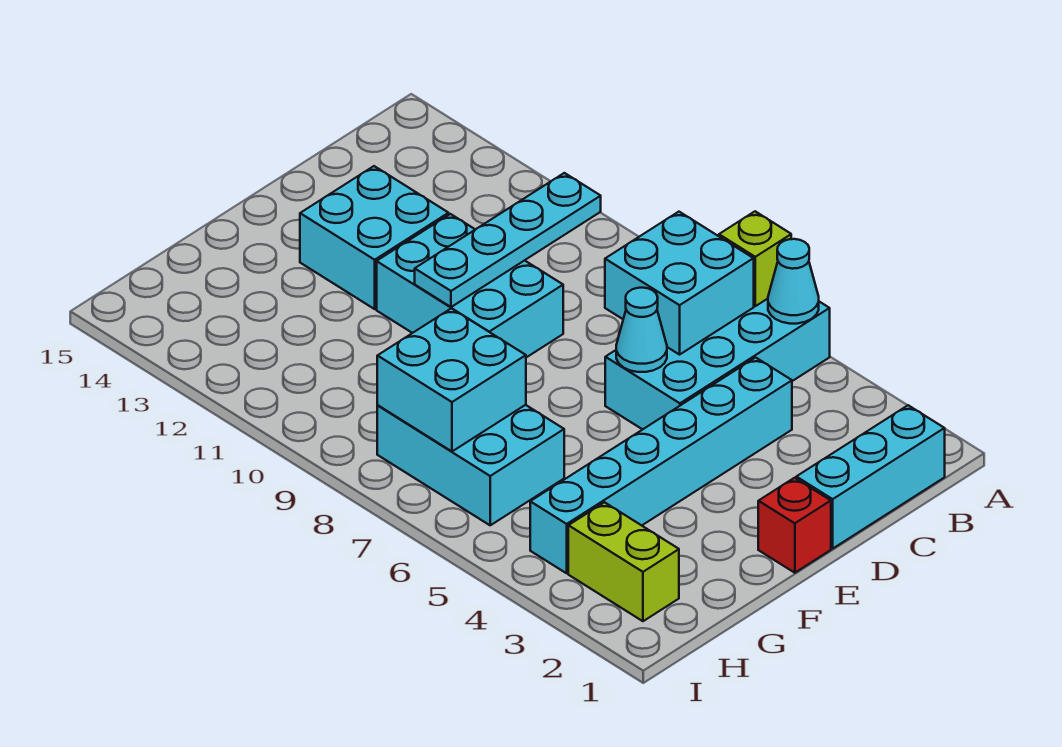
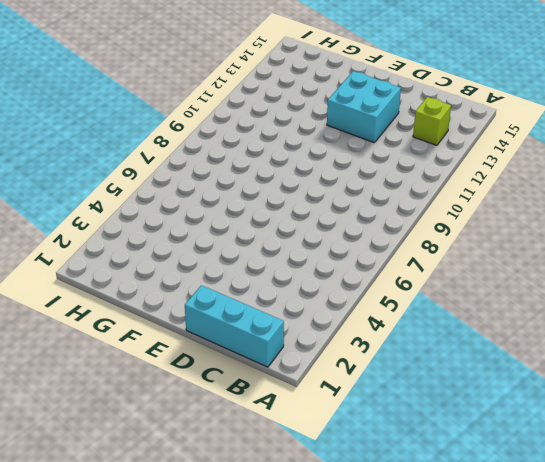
lime 1x1 brick [413,97,451,145] -> lime 1x1 brick moved to [719,211,791,306]
none -> cyan 2x4 brick [605,299,830,429]
none -> cyan 1x6 brick [530,358,792,573]
none -> cyan 2x3 brick [377,214,563,357]

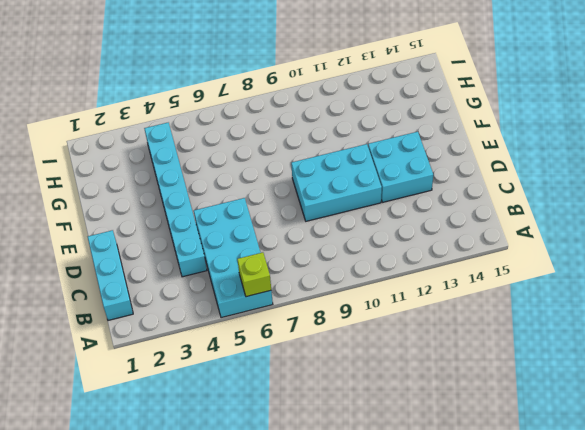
none -> red 1x1 brick [758,478,831,573]
none -> cyan 2x3 brick [377,405,564,525]
none -> lime 1x2 brick [568,502,679,621]

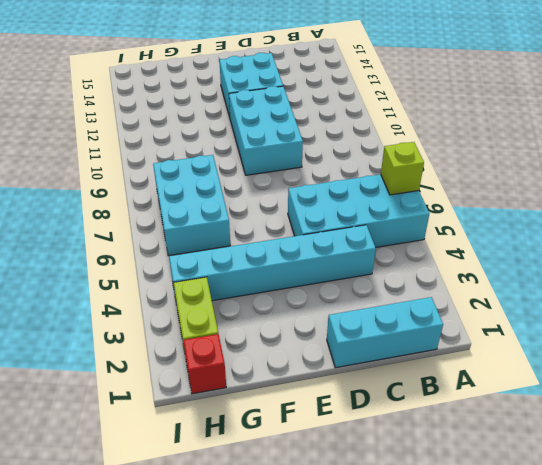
red 1x1 brick [183,334,226,394] -> red 1x1 brick moved to [758,478,831,573]
none -> cyan 1x1 cone [768,239,819,324]
none -> cyan 2x2 brick [605,212,754,355]
none -> cyan 1x4 plate [415,173,601,307]

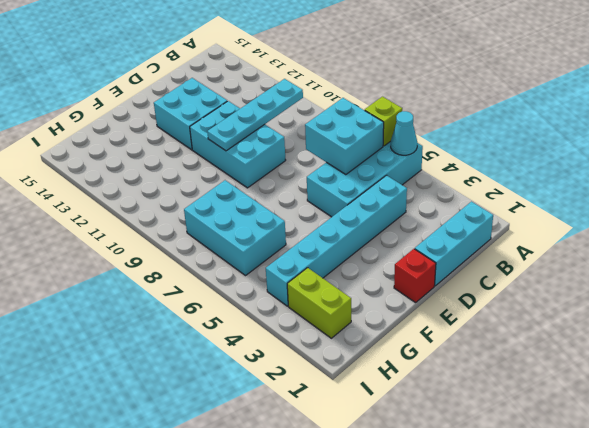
none -> cyan 1x1 cone [616,288,667,372]
none -> cyan 2x2 brick [377,308,526,451]

